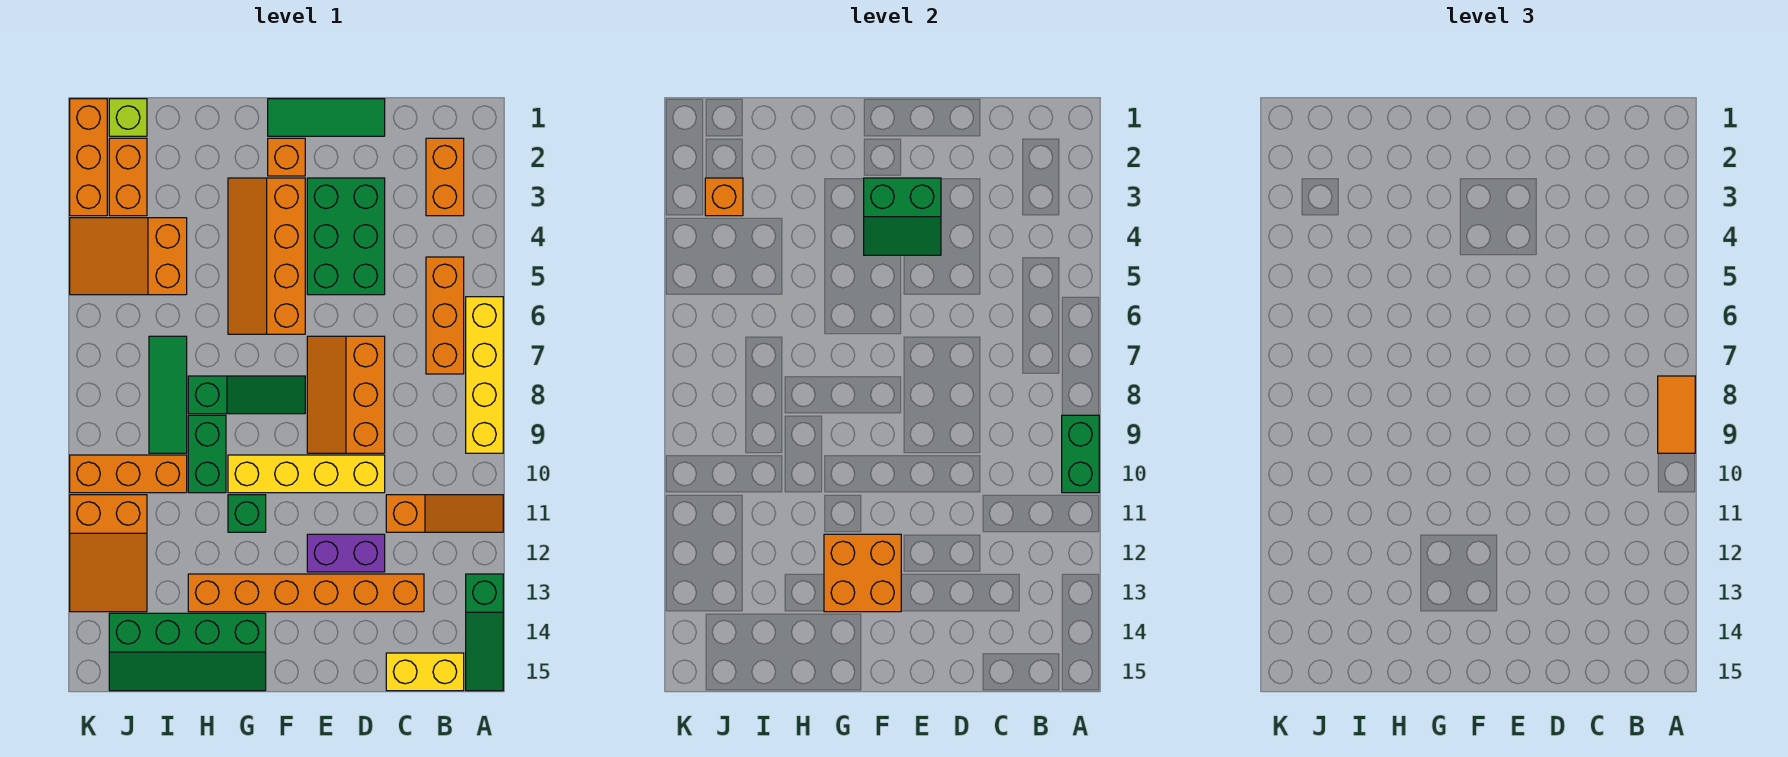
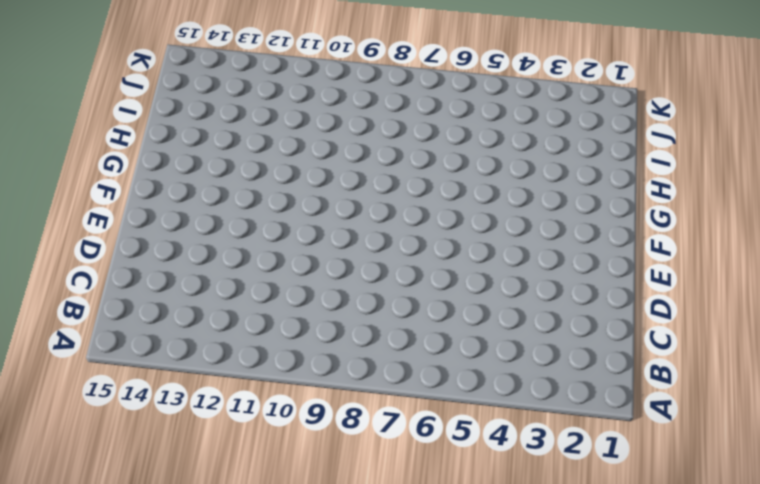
none -> yellow 1x4 brick [466,297,503,453]
none -> orange 1x3 slope [386,495,503,532]
none -> green 1x3 slope [466,574,503,691]
none -> orange 1x2 brick [426,138,464,216]

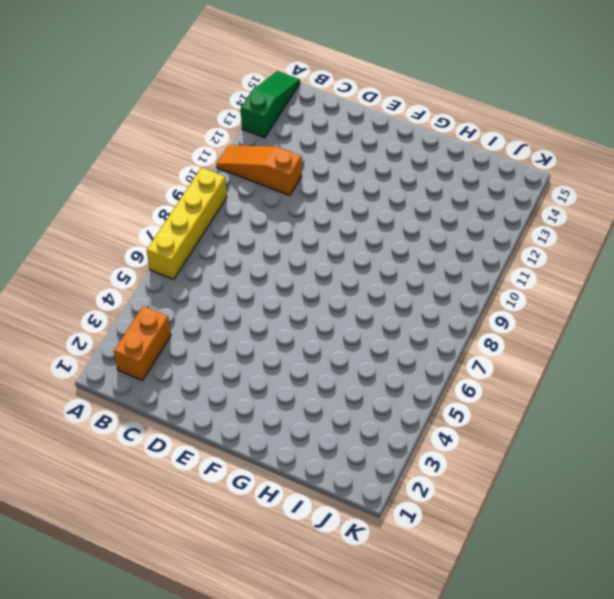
none -> orange 1x3 brick [426,257,464,374]
none -> yellow 1x2 brick [386,653,464,691]
none -> orange 1x6 brick [188,574,424,612]
none -> green 1x3 tile [268,99,385,136]

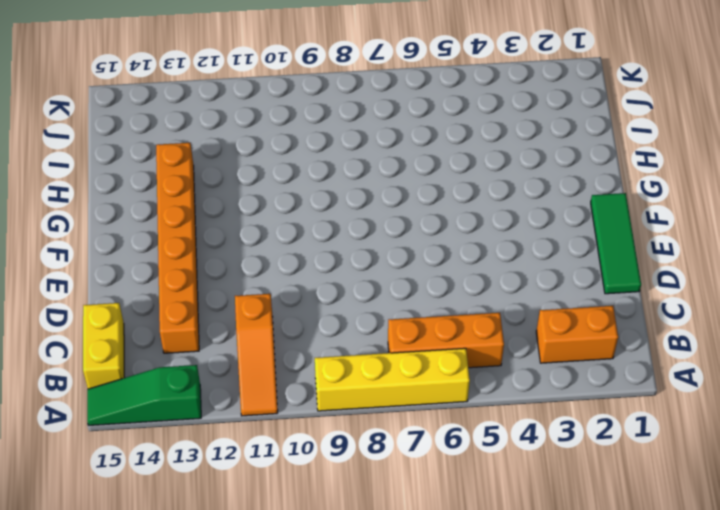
none -> green 2x3 brick [307,178,385,295]
none -> orange 2x3 slope [307,336,385,453]
none -> yellow 1x4 brick [228,455,385,493]
none -> purple 1x2 brick [307,534,385,572]

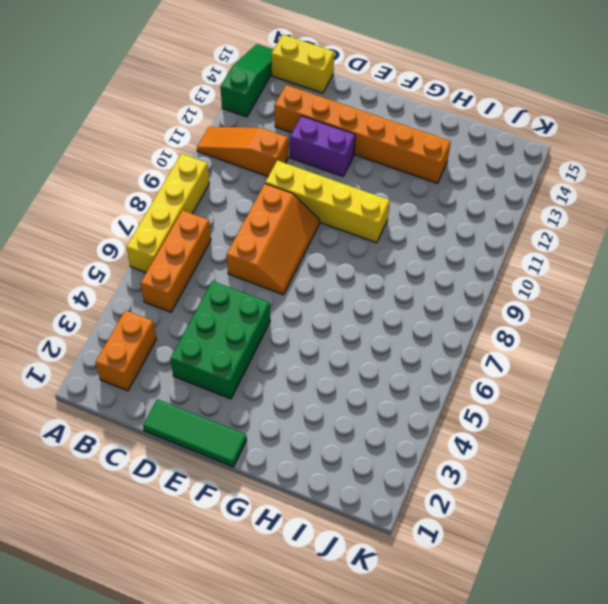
none -> orange 1x1 brick [268,138,305,176]
none -> orange 2x4 slope [228,178,305,334]
none -> green 1x3 slope [188,376,305,414]
none -> green 1x1 brick [228,495,266,532]

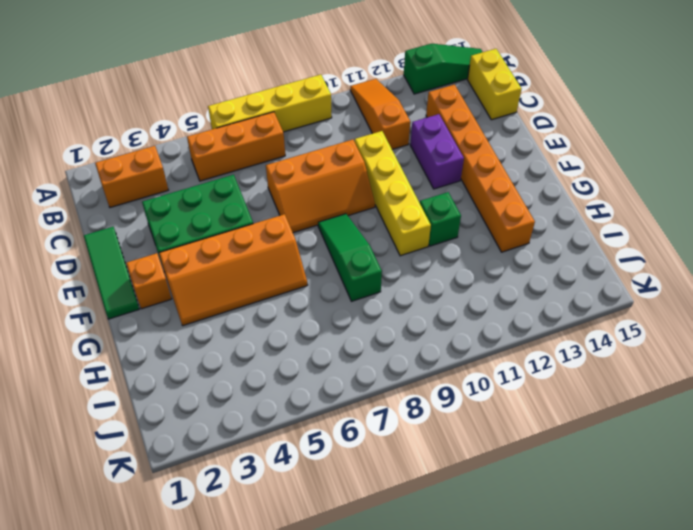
none -> green 2x4 slope [109,613,266,691]
none -> green 1x2 brick [188,415,226,493]
none -> orange 2x3 slope [70,218,187,295]
none -> green 1x3 tile [149,336,187,453]

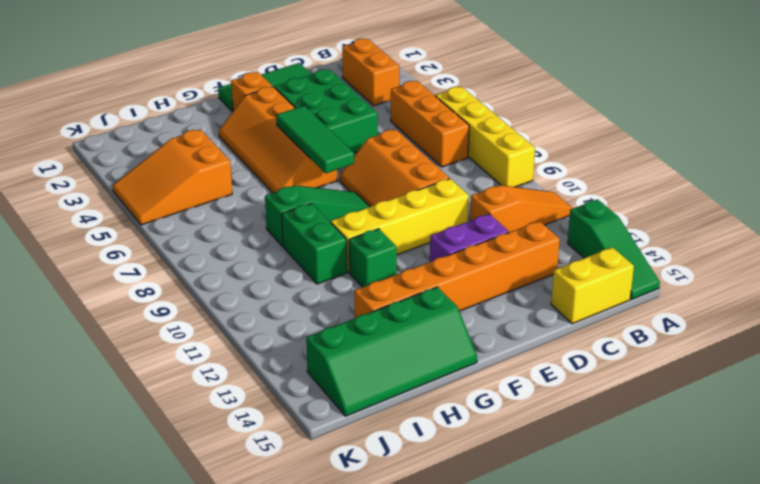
green 1x3 tile [276,106,354,173] -> green 1x3 tile moved to [149,336,187,453]
none -> orange 1x3 brick [70,455,187,493]
none -> lime 1x1 brick [109,99,147,136]
none -> orange 1x2 brick [109,138,147,216]
none -> orange 2x3 slope [70,495,147,612]

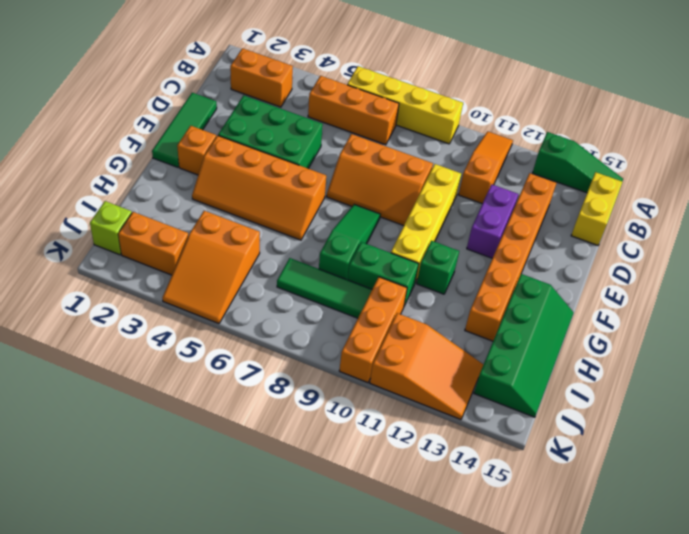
none -> orange 1x3 brick [70,99,107,216]
none -> green 1x2 brick [1062,415,1099,493]
none -> green 2x2 slope [864,178,941,255]
none -> orange 2x2 brick [824,534,901,612]

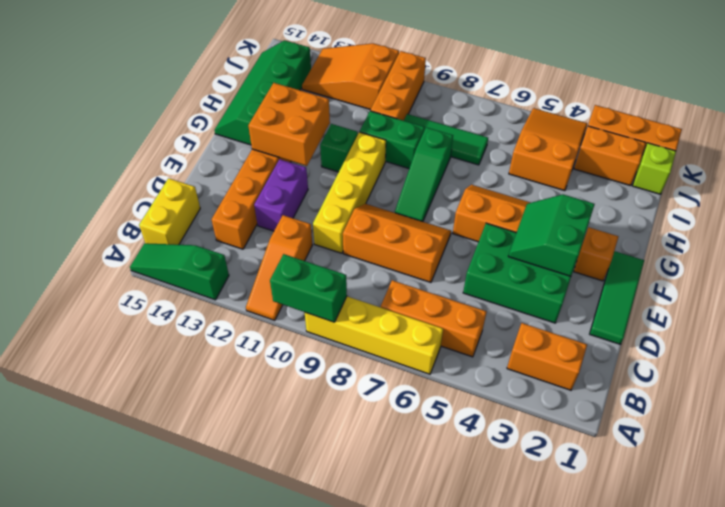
none -> orange 1x1 brick [705,178,743,216]
none -> orange 1x2 tile [1658,376,1695,453]

